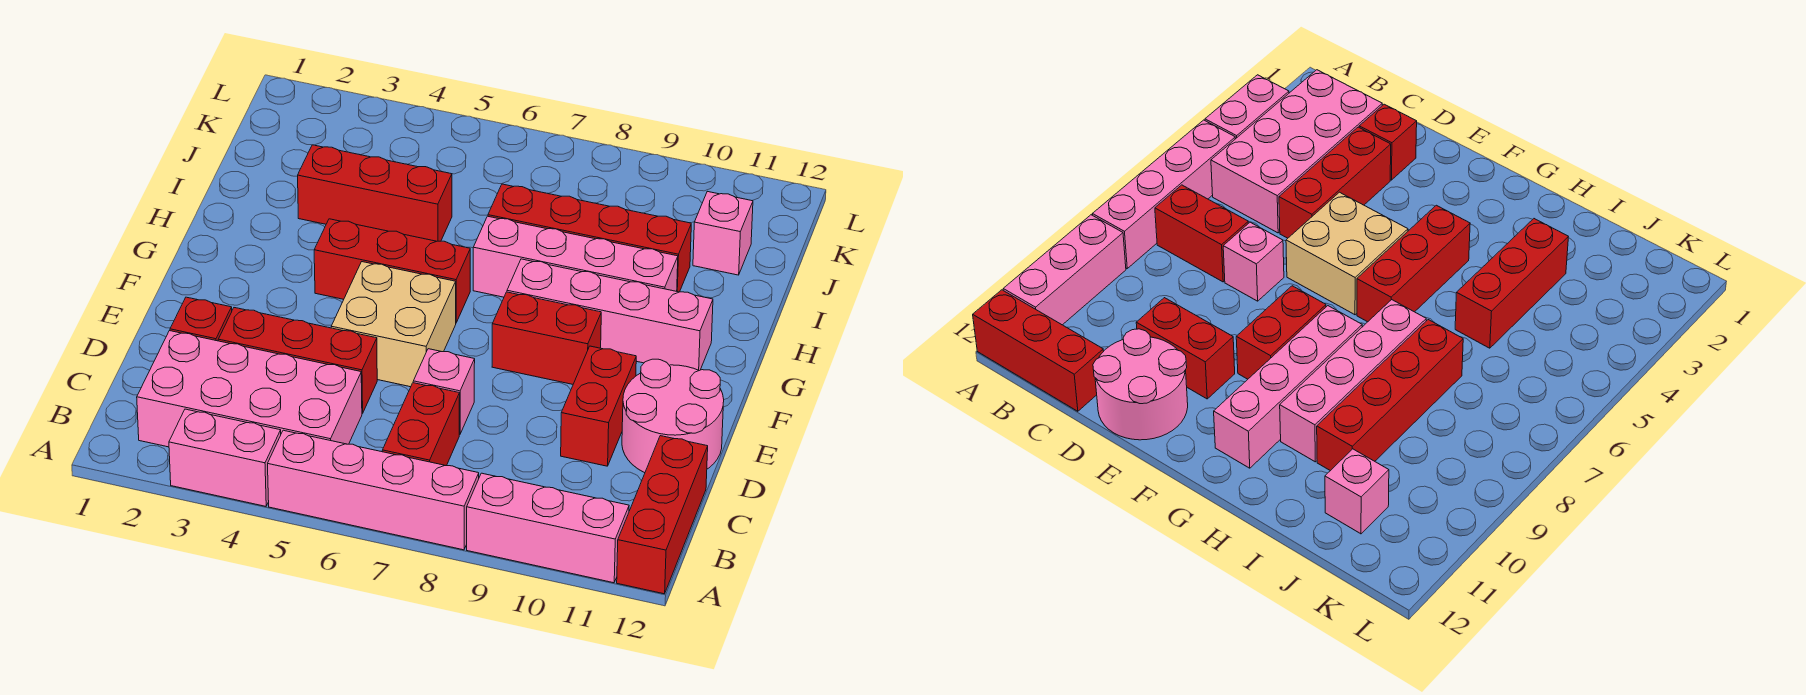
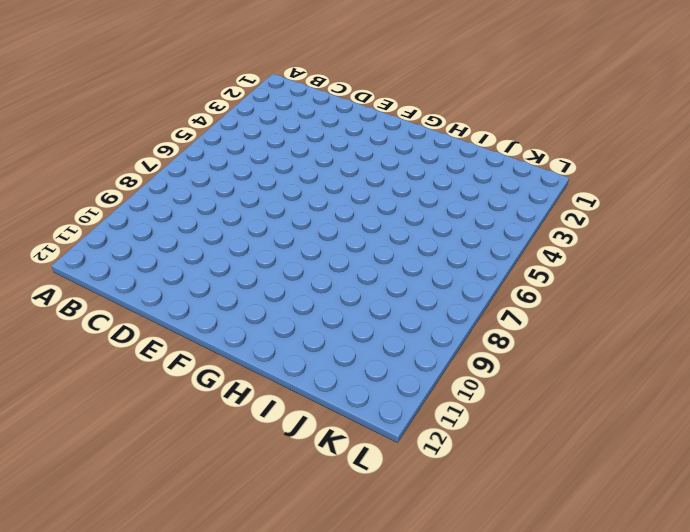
none -> pink 1x2 brick [169,409,281,506]
none -> pink 1x4 brick [268,430,479,550]
none -> pink 1x3 brick [467,473,629,583]

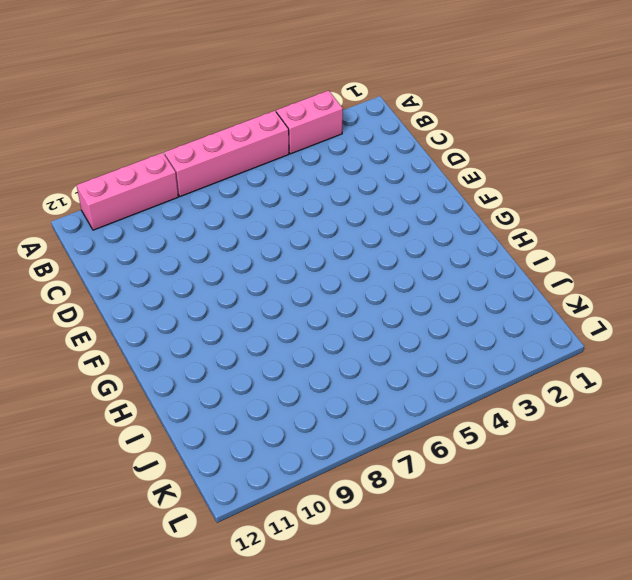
none -> red 1x3 brick [617,436,708,594]
none -> pink 2x4 brick [137,331,362,447]
none -> red 1x2 brick [382,383,460,466]

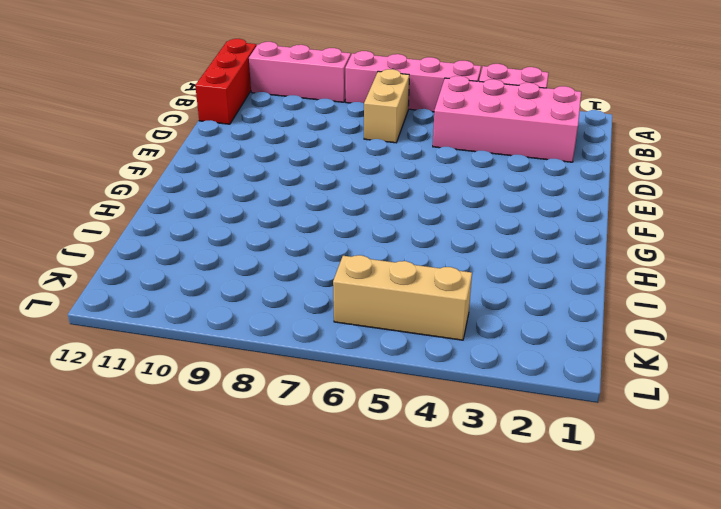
tan 1x2 brick [364,69,409,143] -> red 1x2 brick [382,383,460,466]
tan 1x3 brick [333,255,472,340] -> none
none -> red 1x1 brick [170,297,232,341]
none -> red 1x3 brick [218,308,377,414]
none -> pink 1x1 brick [413,349,475,434]

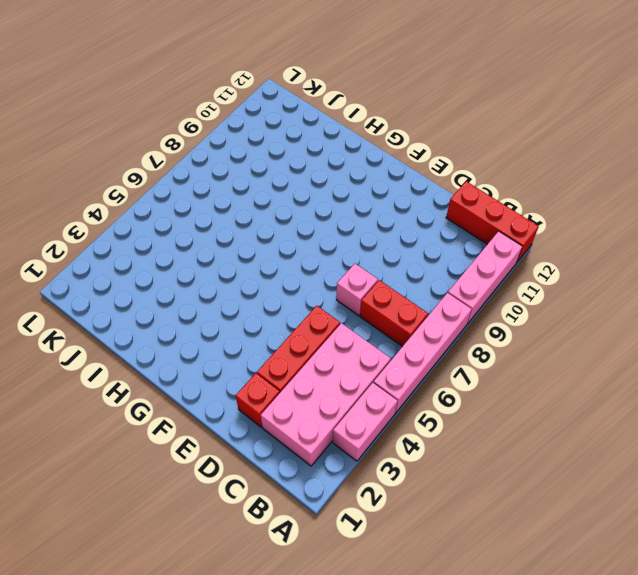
none -> red 1x2 brick [561,346,636,466]
none -> pink 2x2 round brick [622,359,724,473]
none -> tan 2x2 brick [331,262,456,387]

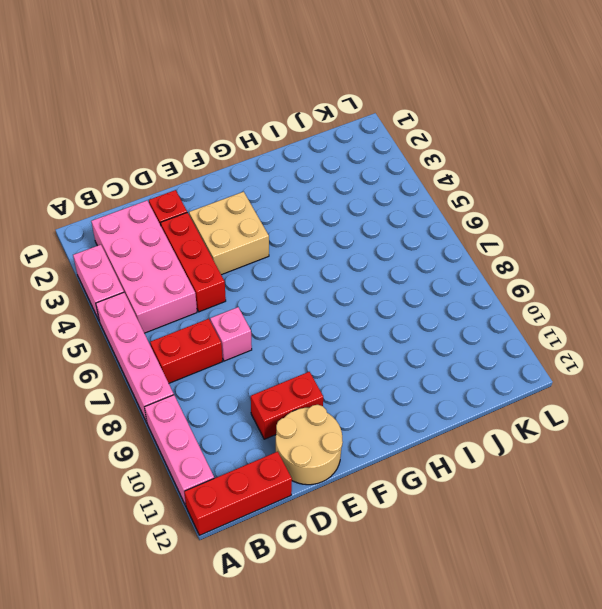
tan 2x2 round brick [276,405,343,485] -> pink 2x2 round brick [622,359,724,473]
tan 2x2 brick [189,192,269,275] -> tan 2x2 brick moved to [331,262,456,387]
none -> red 1x2 brick [492,292,601,384]
none -> red 1x3 brick [314,219,470,322]
none -> pink 1x4 brick [507,259,713,371]

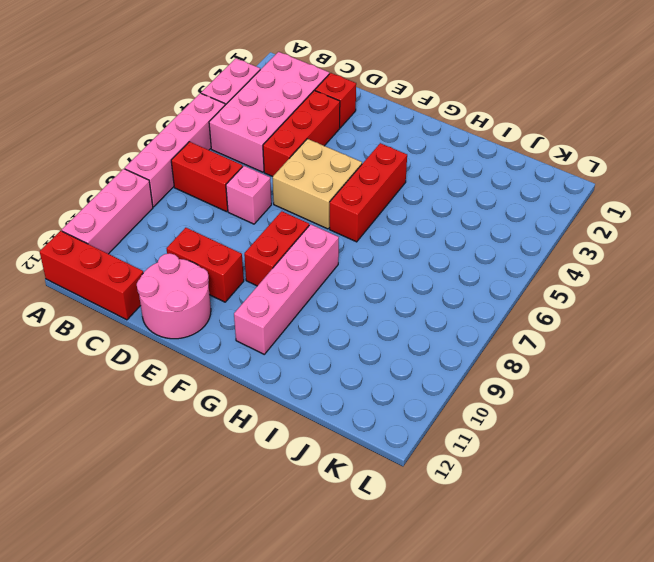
none -> pink 1x4 brick [473,216,678,297]
none -> red 1x3 brick [298,145,452,241]
none -> red 1x4 brick [488,184,691,292]

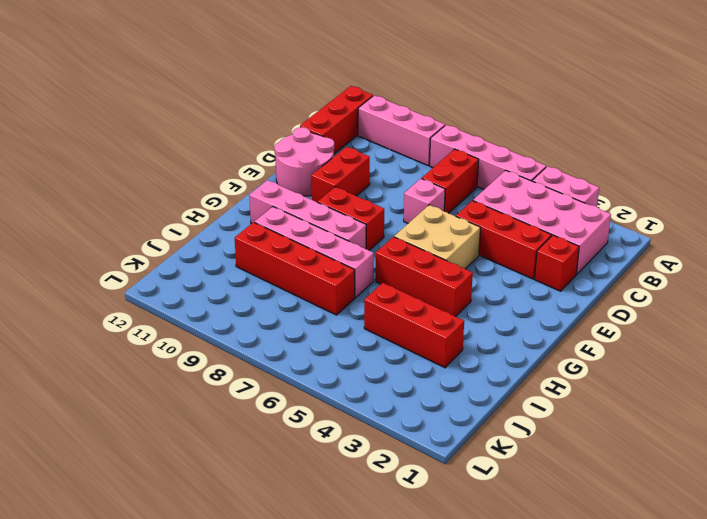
none -> pink 1x1 brick [693,191,753,275]

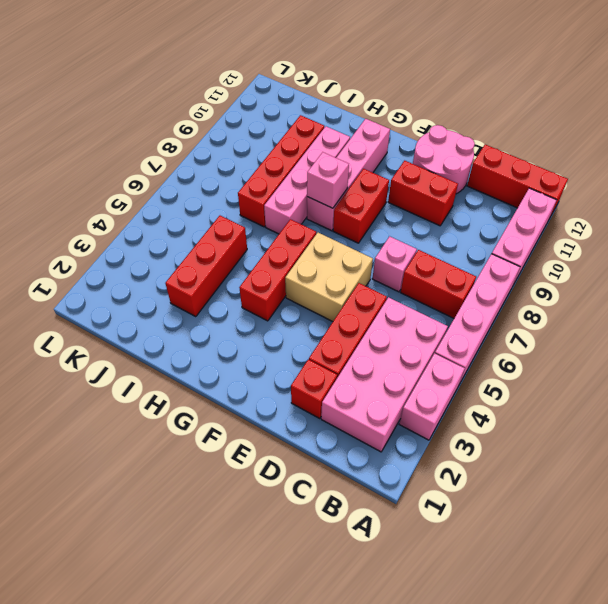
pink 1x1 brick [307,152,349,208] -> pink 1x1 brick moved to [693,191,753,275]

